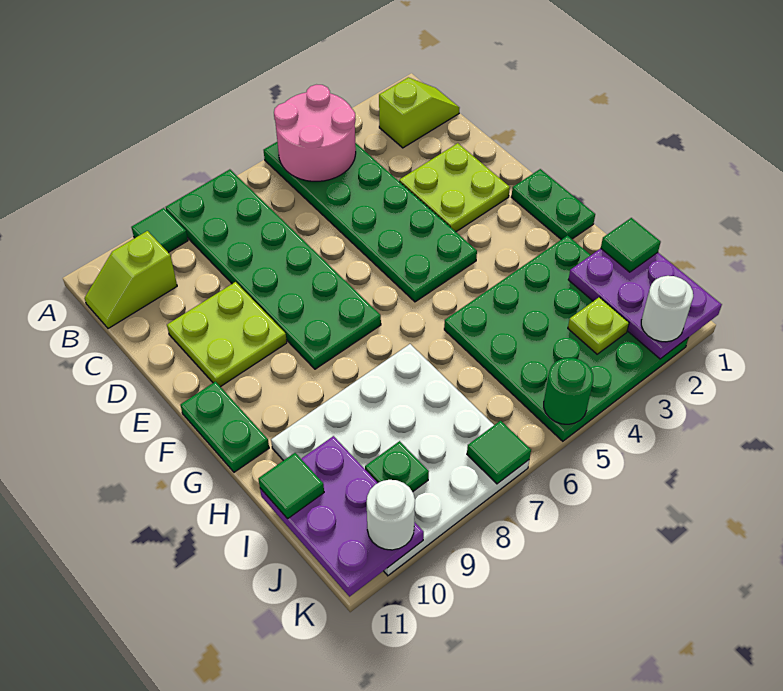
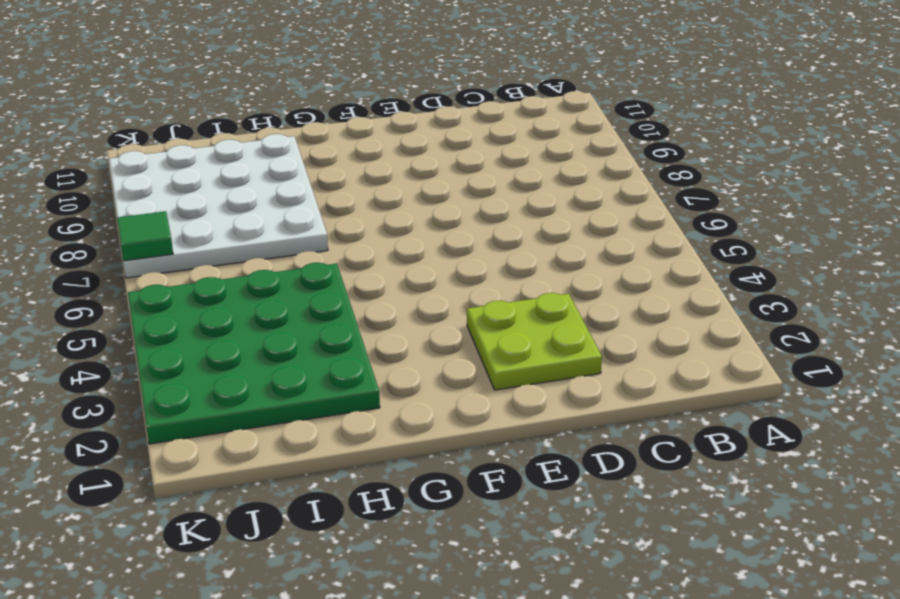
none -> green 2x6 plate [264,142,477,302]
none -> green 2x6 plate [166,169,381,369]
none -> green 1x1 tile [131,208,188,253]

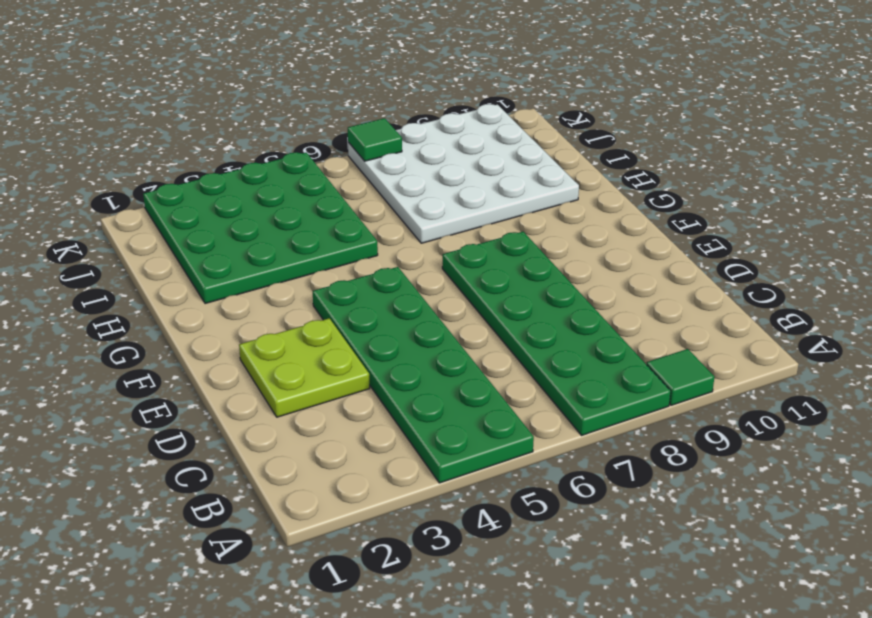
none -> lime 1x2 slope [379,78,459,148]
none -> lime 1x2 slope [85,231,177,329]
none -> lime 2x2 plate [167,282,287,387]

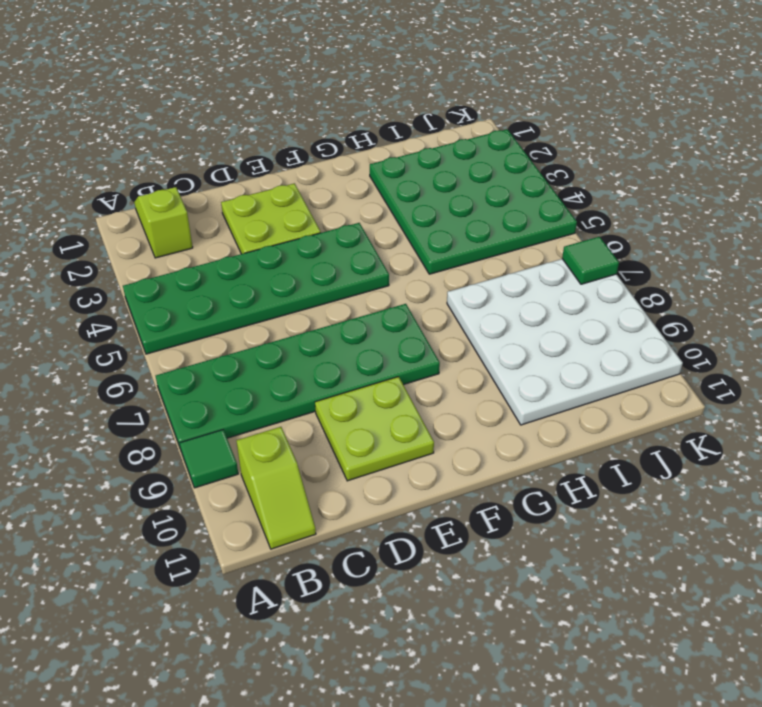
none -> green 1x2 plate [512,169,595,240]
none -> green 1x2 plate [180,382,269,472]
none -> pink 2x2 round brick [274,85,356,181]

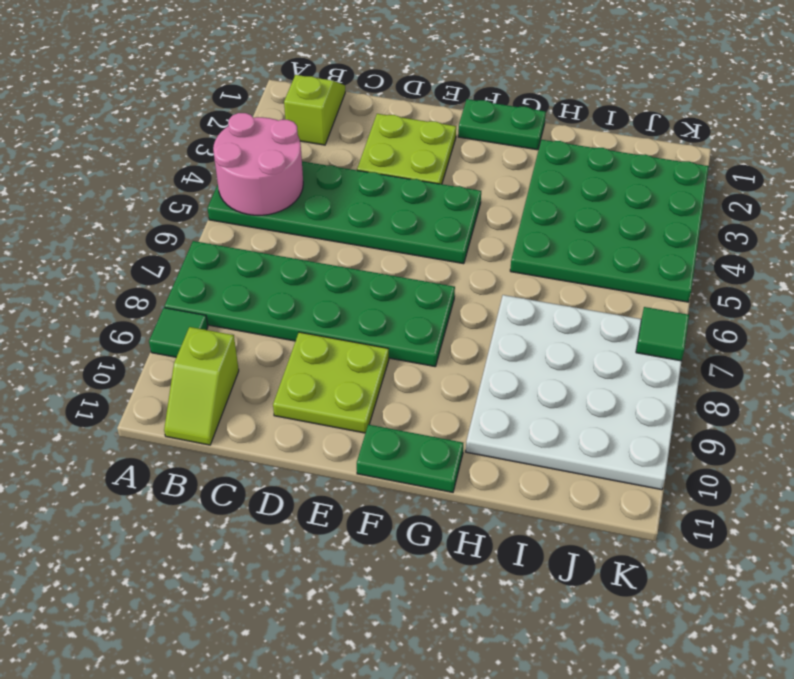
none -> purple 2x3 plate [568,249,722,359]
none -> purple 2x3 plate [260,436,424,597]
none -> lime 1x1 plate [568,297,629,354]

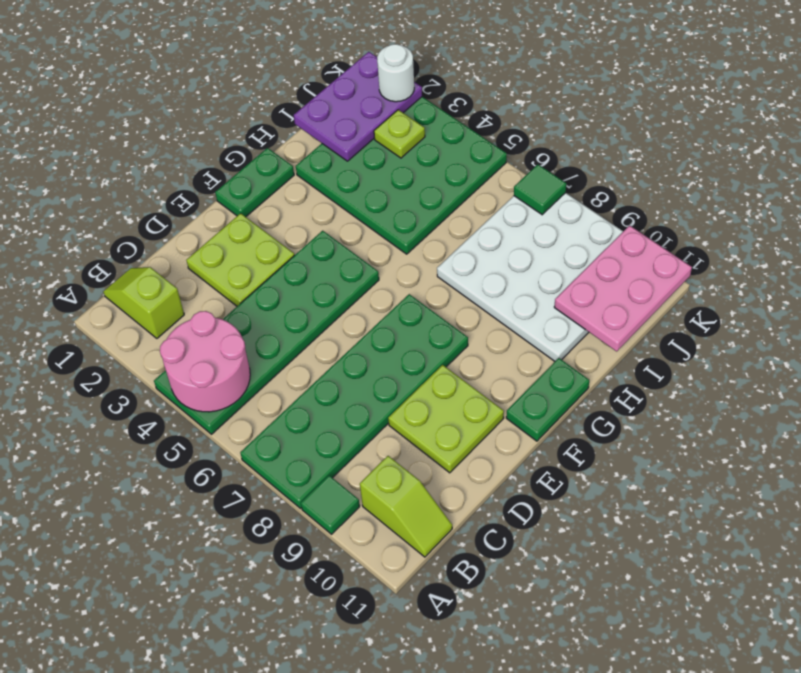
pink 2x3 plate [554,226,692,351] -> purple 2x3 plate [260,436,424,597]
none -> green 1x1 plate [365,441,429,492]
none -> green 1x1 round brick [544,358,593,424]
none -> green 1x1 tile [601,218,661,272]

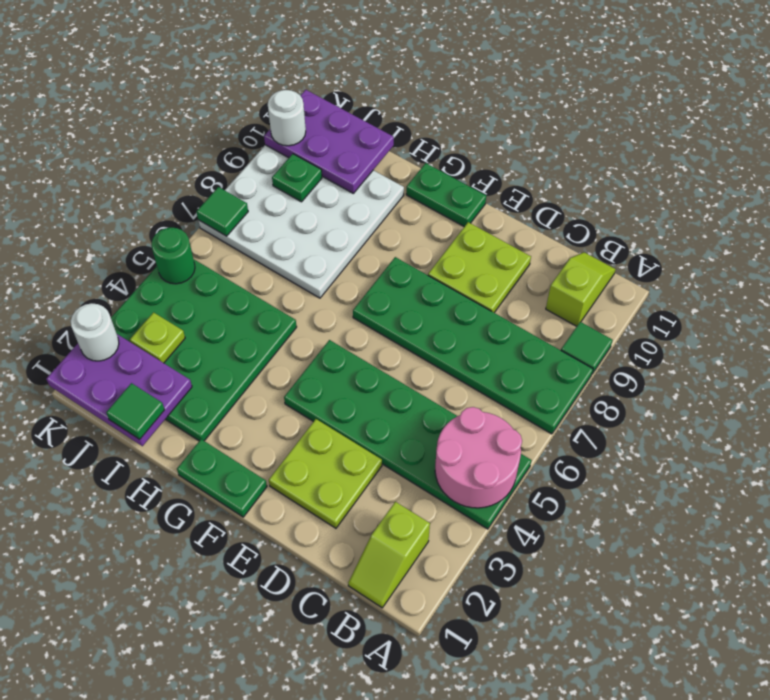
none -> green 1x1 tile [258,453,324,519]

